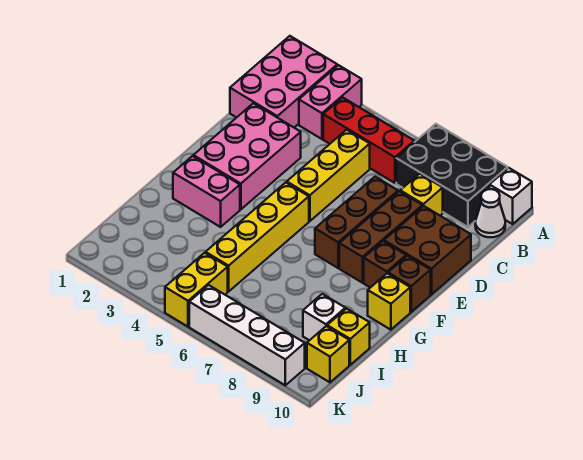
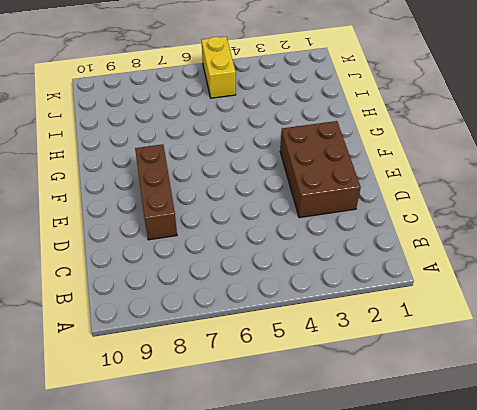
brown 2x3 brick [280,121,361,218] -> pink 2x3 brick [193,103,301,209]
none -> pink 2x3 brick [230,36,337,127]
none -> pink 1x2 brick [299,65,362,139]
none -> black 2x3 brick [396,124,508,227]

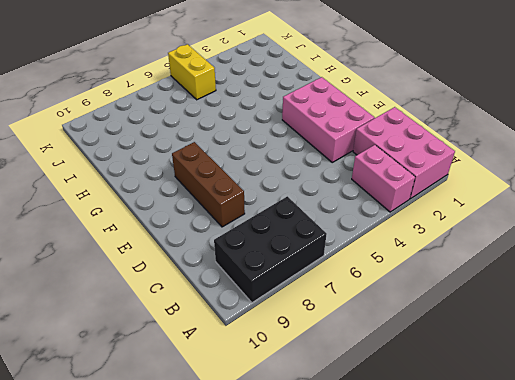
none -> white 1x1 brick [489,168,532,224]
none -> red 1x3 brick [323,97,414,183]
none -> white 1x1 cone [475,189,505,237]

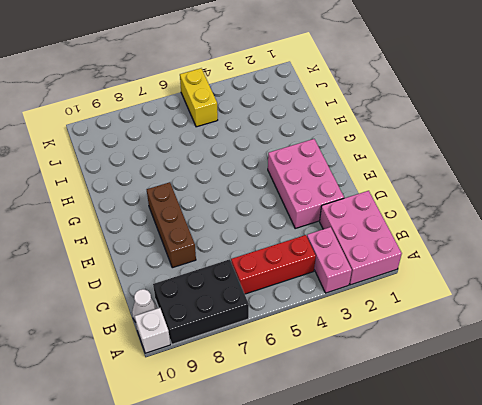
none -> yellow 1x3 brick [287,130,370,221]
none -> yellow 1x1 brick [400,174,443,215]
none -> brown 1x3 brick [315,177,398,268]

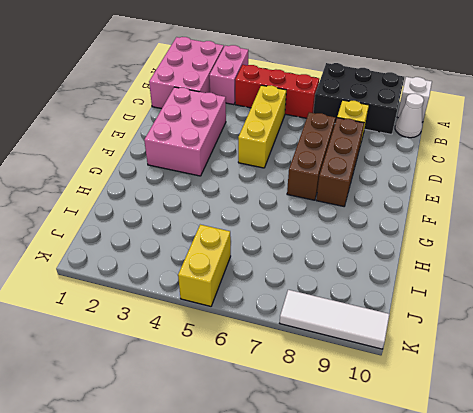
white 1x3 tile [280,290,390,349] -> white 1x4 brick [189,285,305,385]
none -> brown 2x2 brick [384,206,471,295]
none -> yellow 1x4 brick [206,182,309,291]
none -> brown 1x1 brick [364,241,406,288]

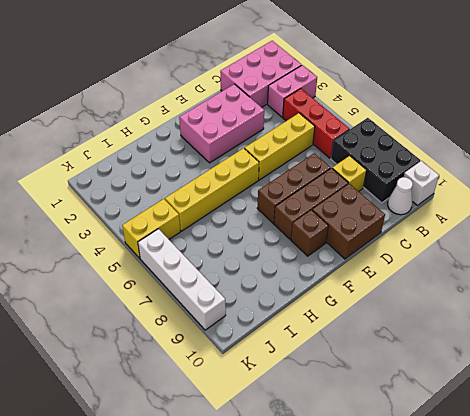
none -> brown 1x1 brick [388,256,431,312]
none -> pink 1x2 brick [173,156,240,227]
none -> yellow 1x1 brick [368,273,410,330]

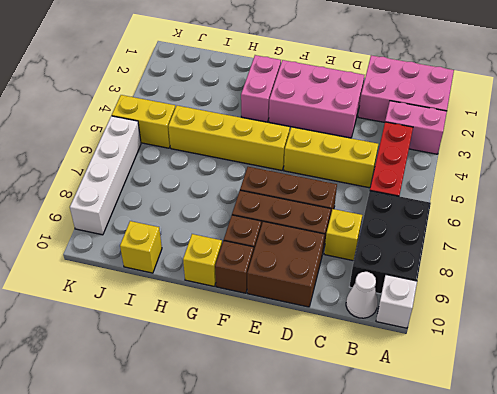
none -> white 1x1 brick [303,294,345,340]
none -> yellow 1x1 brick [307,326,349,382]

